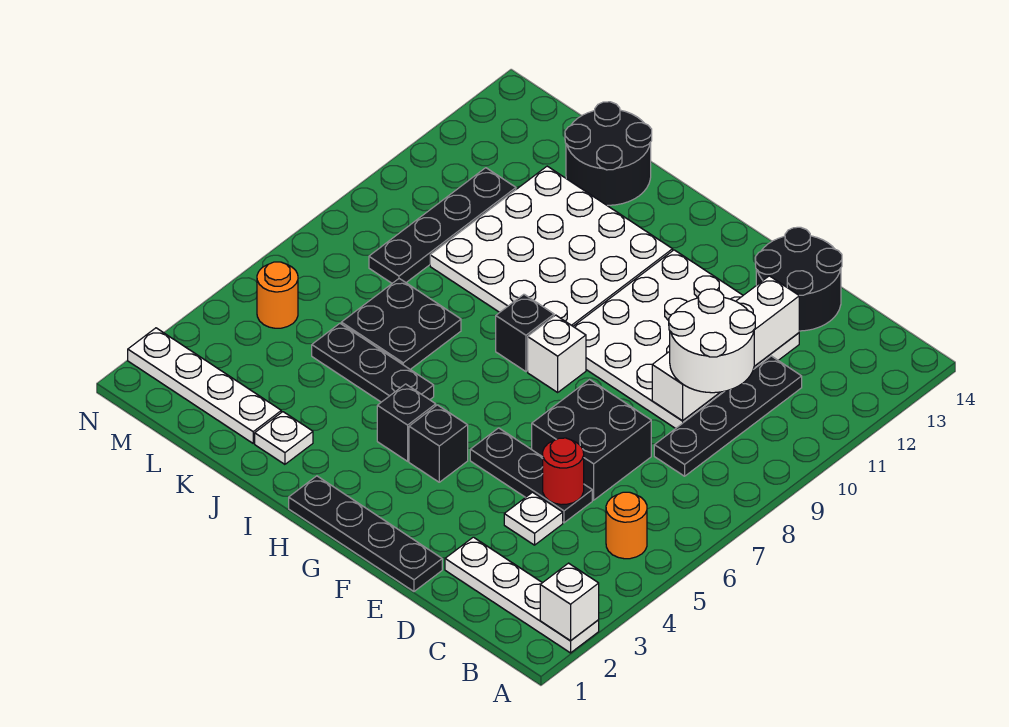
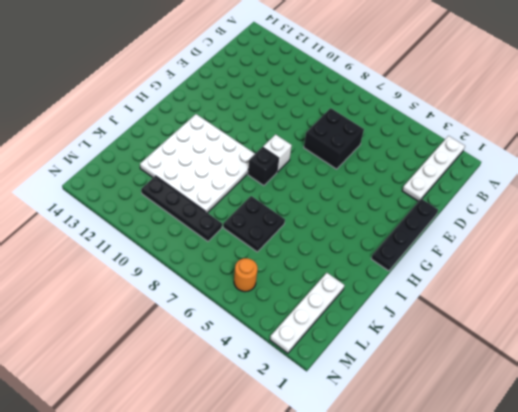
none -> orange 1x1 round brick [606,492,647,559]
none -> black 1x4 plate [654,356,802,476]
none -> white 1x1 plate [504,492,563,545]

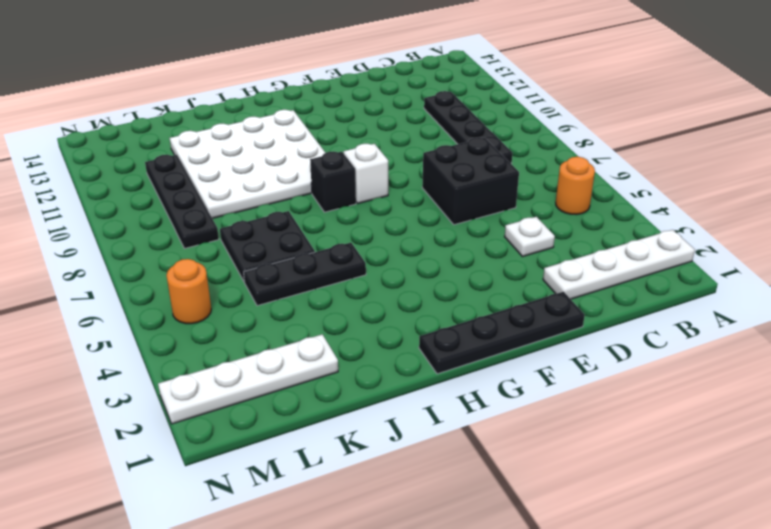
none -> black 1x3 plate [470,428,592,523]
none -> white 4x4 plate [573,250,799,429]
none -> black 2x2 round brick [755,227,842,331]

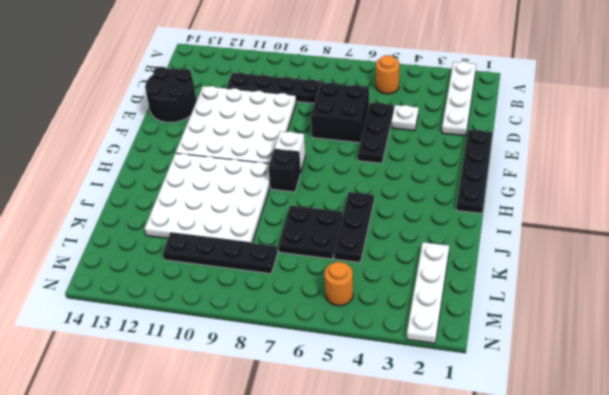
none -> black 1x1 brick [409,405,468,482]
none -> black 1x1 brick [377,384,436,461]
none -> white 1x1 plate [255,412,313,464]

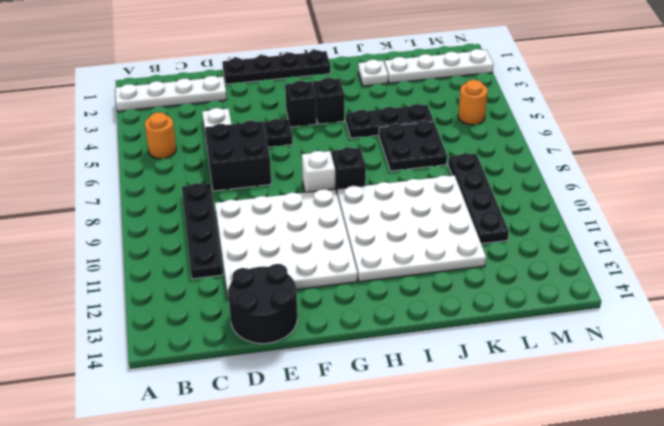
none -> black 2x2 round brick [565,102,652,205]
none -> white 1x1 brick [540,563,599,641]
none -> red 1x1 round brick [543,438,584,505]

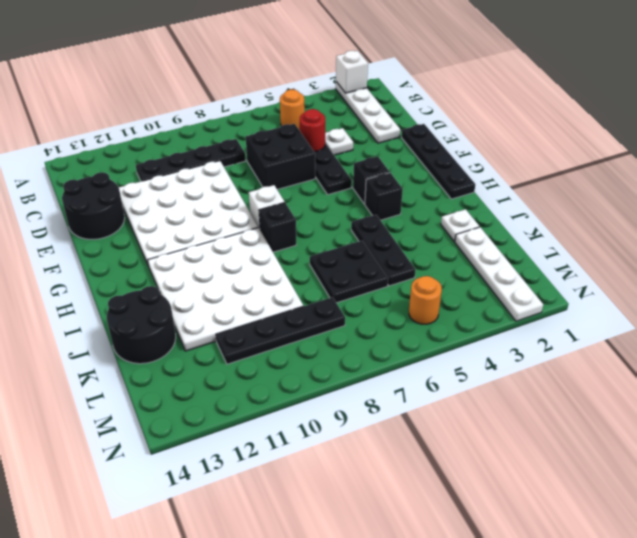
none -> white 1x4 brick [652,276,799,421]
none -> white 2x2 round brick [669,289,755,393]

